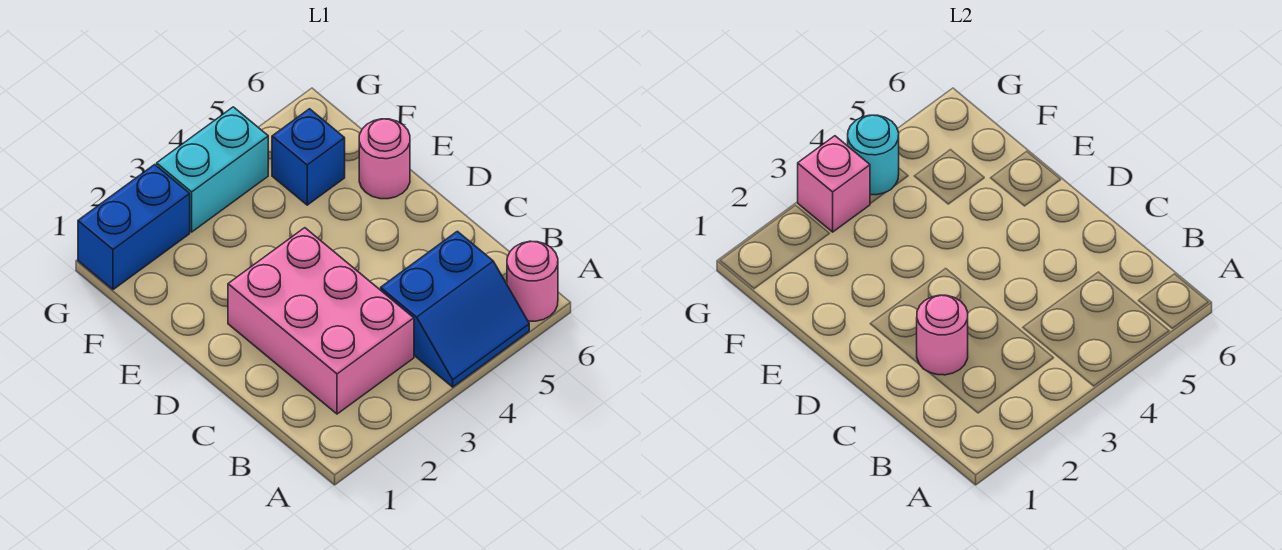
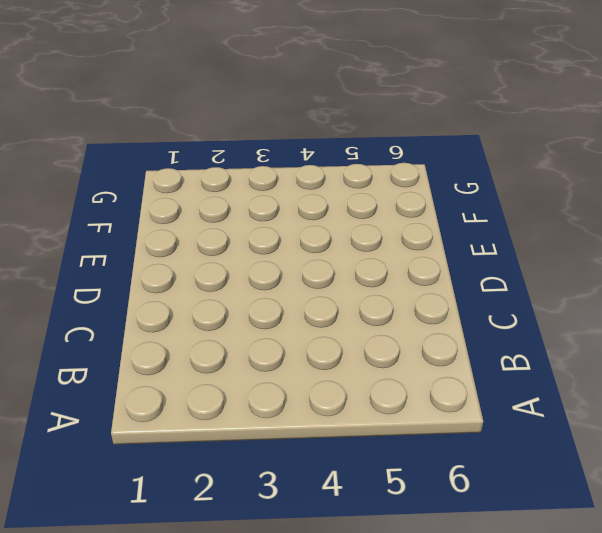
none -> blue 2x2 slope [381,231,529,387]
none -> pink 1x1 round brick [507,241,558,321]

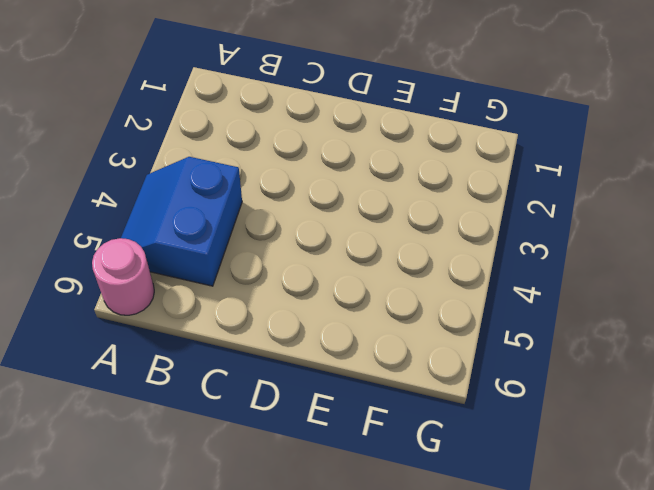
none -> pink 2x3 brick [228,228,414,414]
none -> pink 1x1 round brick [359,119,410,199]

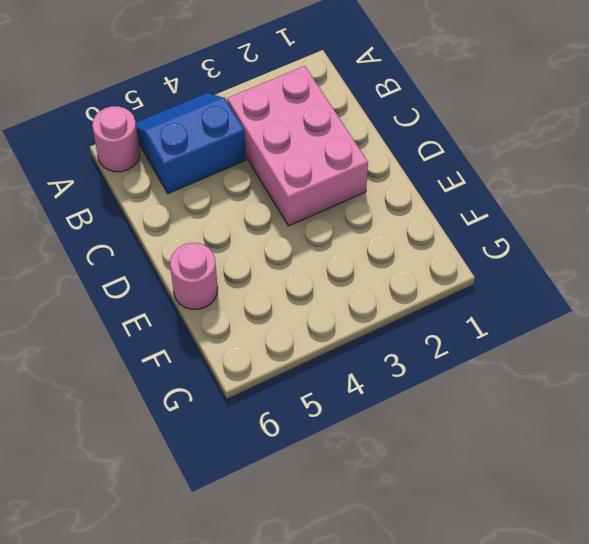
none -> blue 1x1 brick [272,109,345,205]
none -> blue 1x2 brick [78,165,190,290]

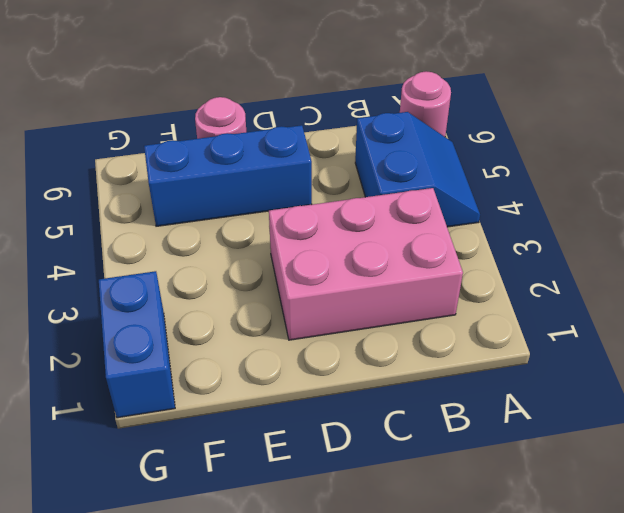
blue 1x3 brick [144,125,312,226] -> blue 1x1 brick [272,109,345,205]
none -> cyan 1x2 brick [157,107,268,232]
none -> pink 1x1 round brick [917,295,968,375]

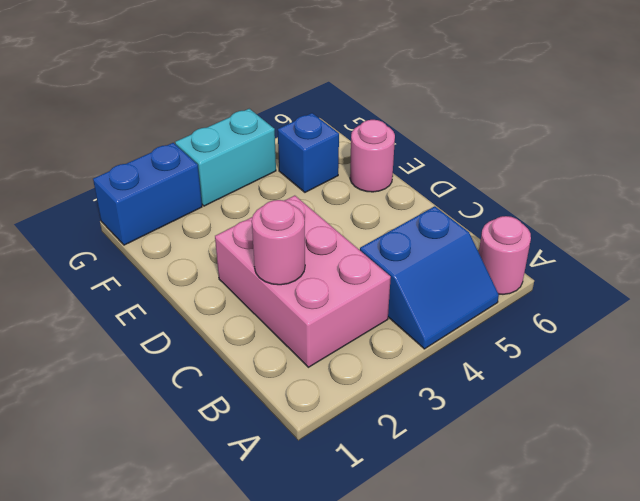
none -> pink 1x1 brick [798,136,870,232]
none -> cyan 1x1 round brick [848,115,899,195]

